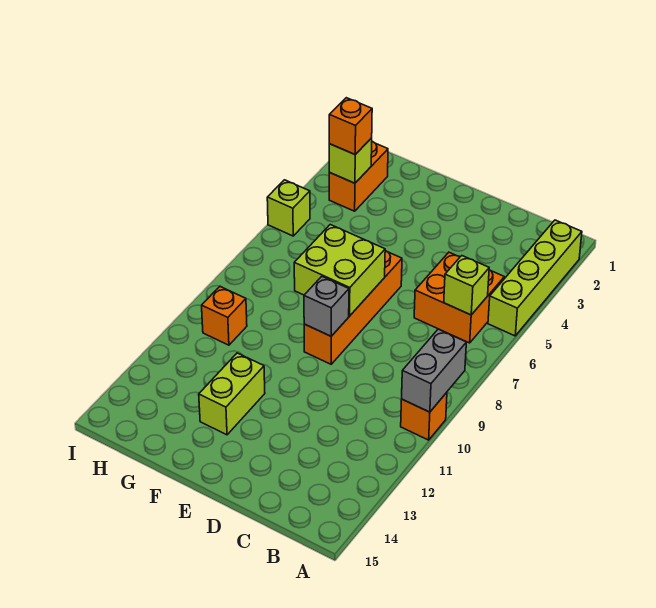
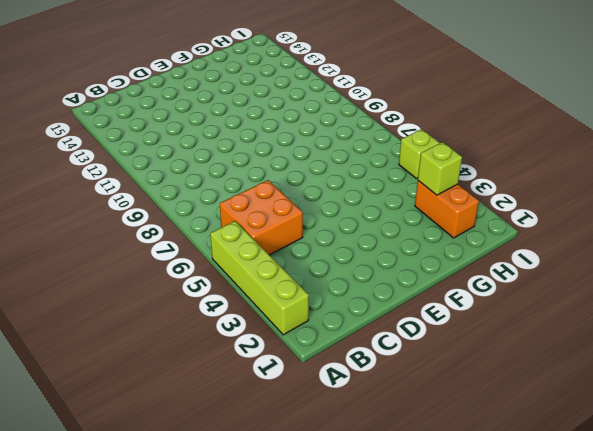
none -> orange 1x1 brick [401,392,447,440]
none -> orange 1x4 brick [304,251,402,364]
none -> lime 1x2 brick [199,353,265,435]

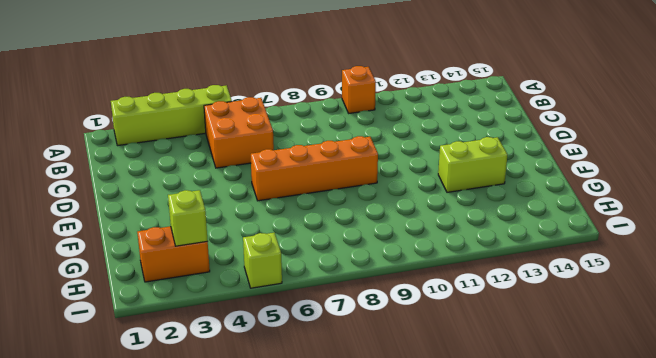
none -> orange 1x1 brick [202,287,247,345]
none -> grey 1x2 brick [402,329,466,412]
none -> lime 1x1 brick [444,256,489,315]

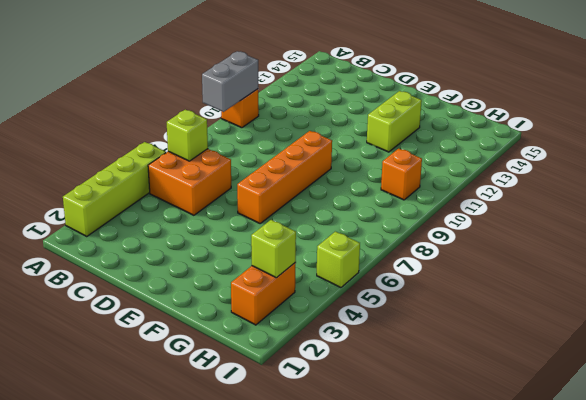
none -> lime 2x2 brick [294,225,385,316]
none -> grey 1x1 brick [304,277,349,336]
none -> orange 1x1 brick [329,98,372,154]

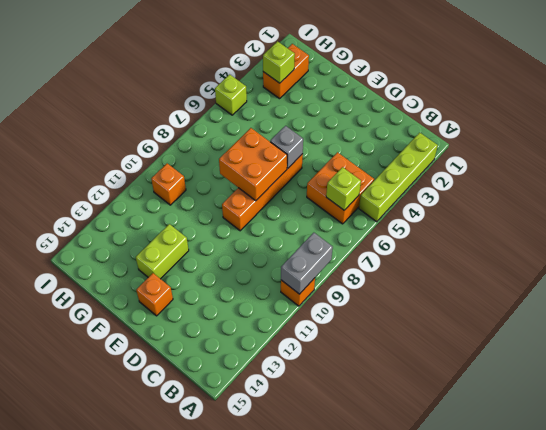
grey 1x1 brick [270,126,303,168] -> grey 1x1 brick moved to [304,277,349,336]
orange 2x2 brick [219,128,287,201] -> lime 2x2 brick [294,225,385,316]
orange 1x1 brick [136,273,173,316] -> orange 1x1 brick moved to [329,98,372,154]

